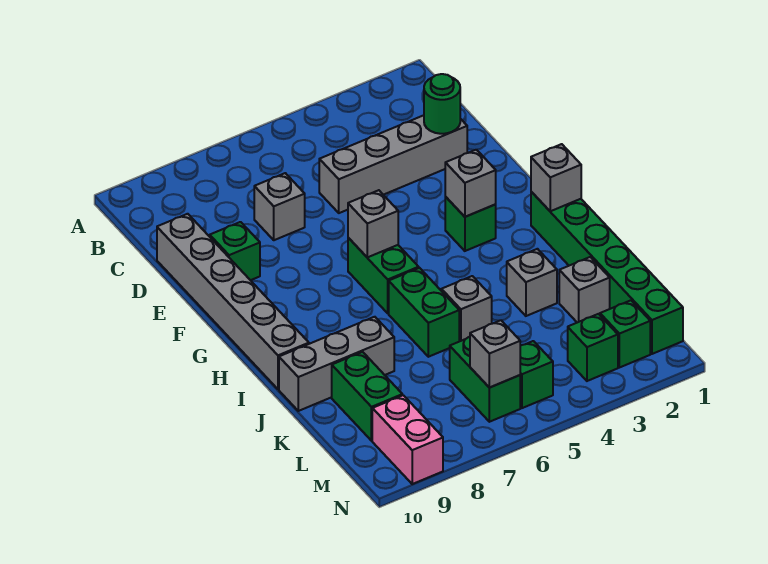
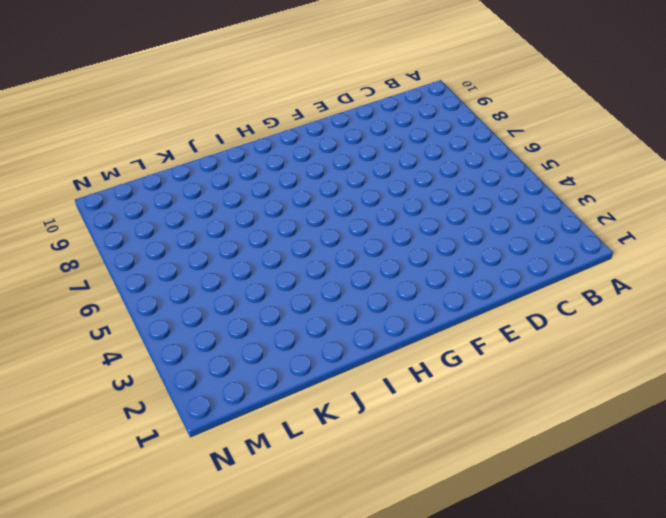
none -> grey 1x4 brick [319,115,467,213]
none -> grey 1x1 brick [254,173,305,240]
none -> grey 1x6 brick [157,214,309,389]

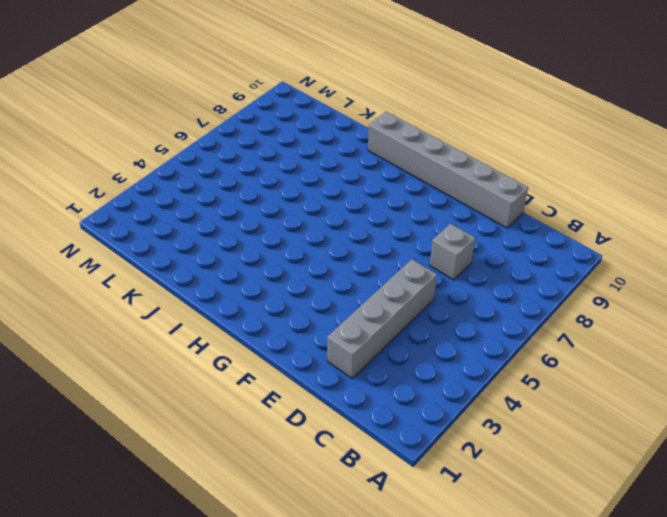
none -> green 1x1 brick [210,222,260,280]
none -> green 1x1 brick [445,197,496,251]
none -> green 1x2 brick [348,238,419,313]

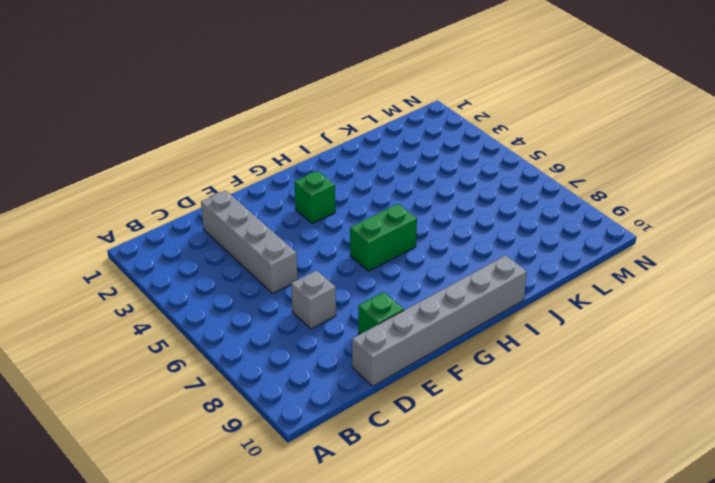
none -> green 1x6 brick [531,192,683,354]
none -> green 1x2 brick [389,268,459,357]
none -> grey 1x1 brick [507,249,557,316]

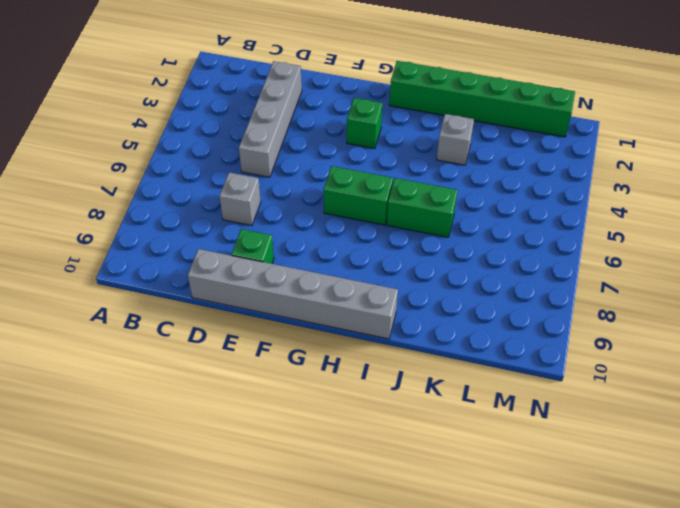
none -> grey 1x1 brick [441,276,492,341]
none -> grey 1x3 brick [279,317,394,411]
none -> grey 1x1 brick [559,257,610,323]

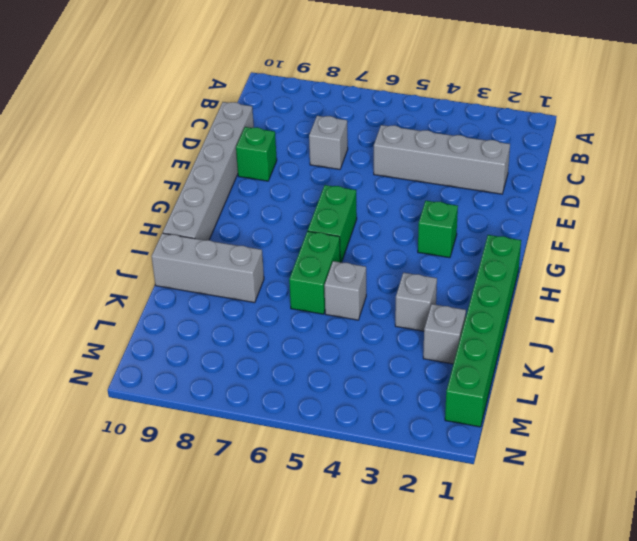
none -> green 1x2 brick [332,352,402,441]
none -> green 1x2 brick [450,337,520,422]
none -> green 1x1 brick [600,300,650,368]

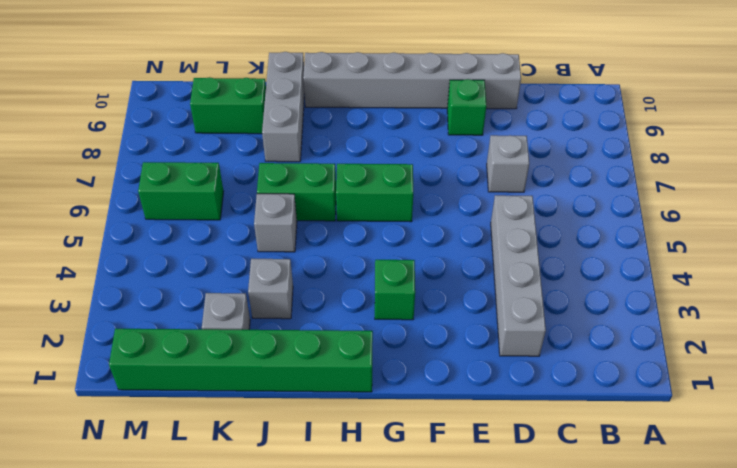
none -> green 1x1 brick [600,300,650,368]
none -> green 1x1 brick [568,314,618,381]
none -> green 1x1 brick [520,341,553,408]

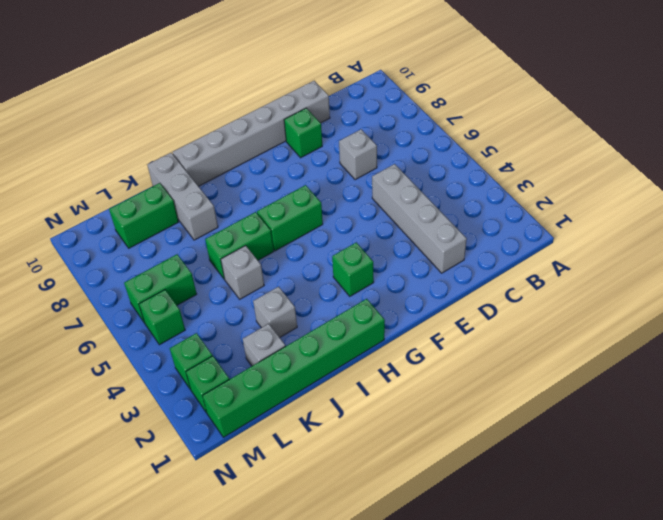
none -> pink 1x2 brick [372,395,443,484]
none -> green 1x1 round brick [424,74,460,134]
none -> grey 1x1 brick [445,150,496,217]

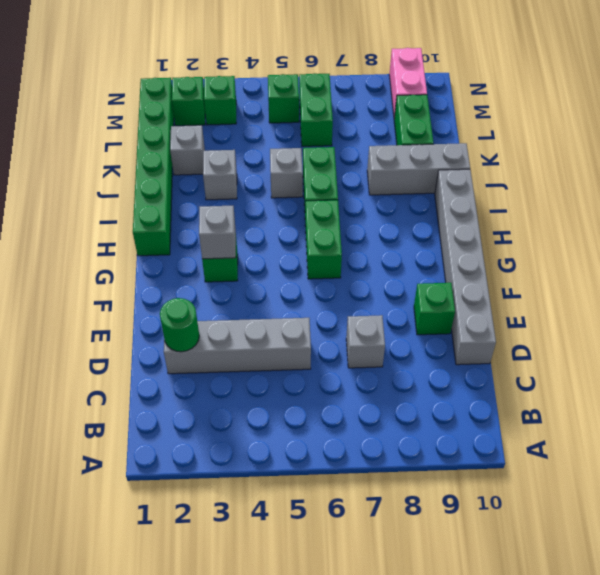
none -> grey 1x1 brick [348,190,398,257]
none -> grey 1x1 brick [531,144,581,211]
none -> grey 1x1 brick [470,320,520,388]

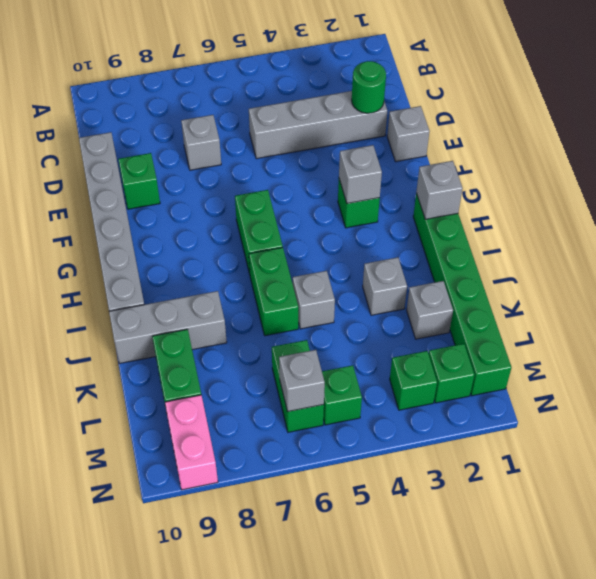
grey 1x1 brick [387,106,430,162] -> grey 1x1 brick moved to [348,190,398,257]

